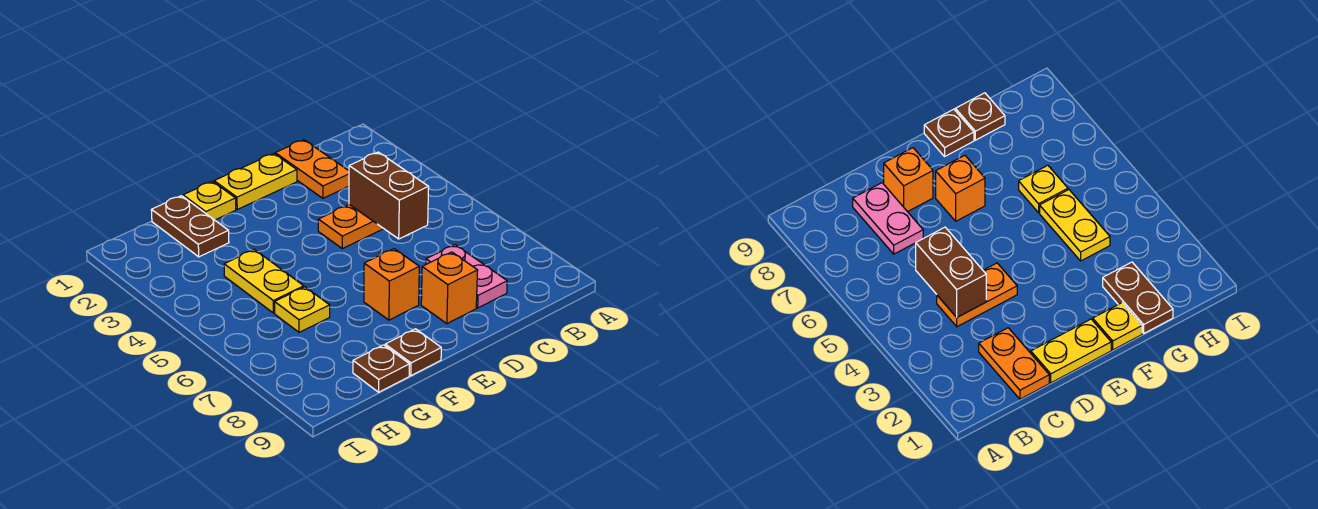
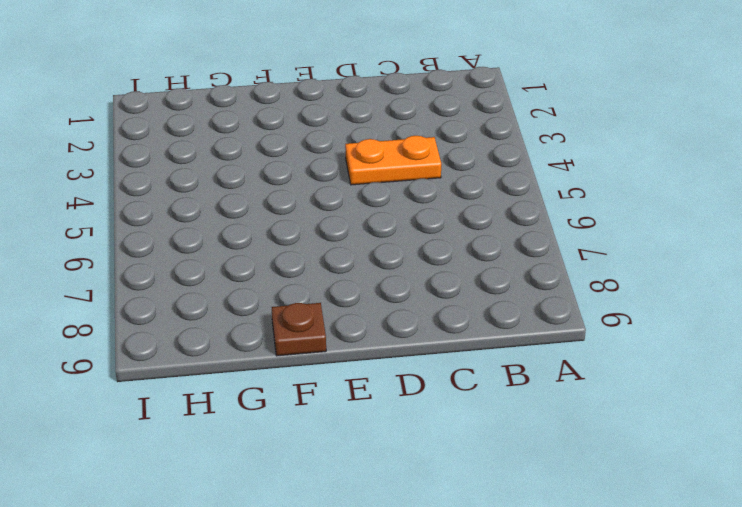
none -> orange 1x2 plate [275,140,349,198]
none -> pink 1x2 plate [426,245,507,308]
none -> yellow 1x2 plate [214,153,297,209]

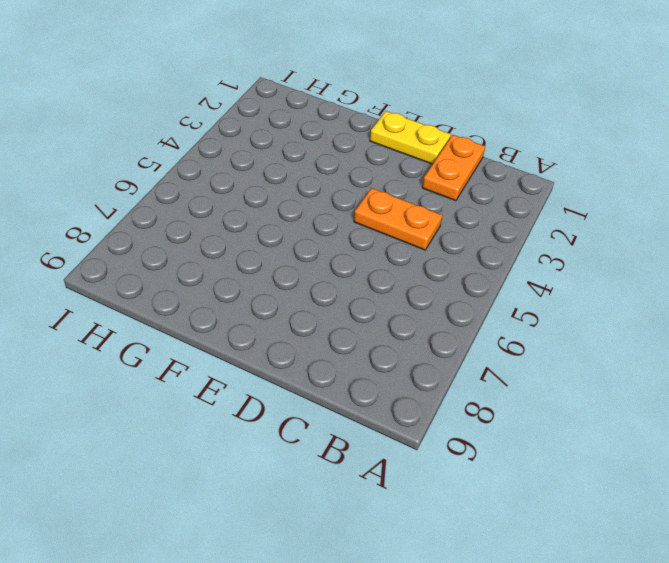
none -> pink 1x2 plate [426,245,507,308]
none -> orange 1x1 brick [421,252,478,324]
none -> orange 1x1 brick [364,249,419,320]

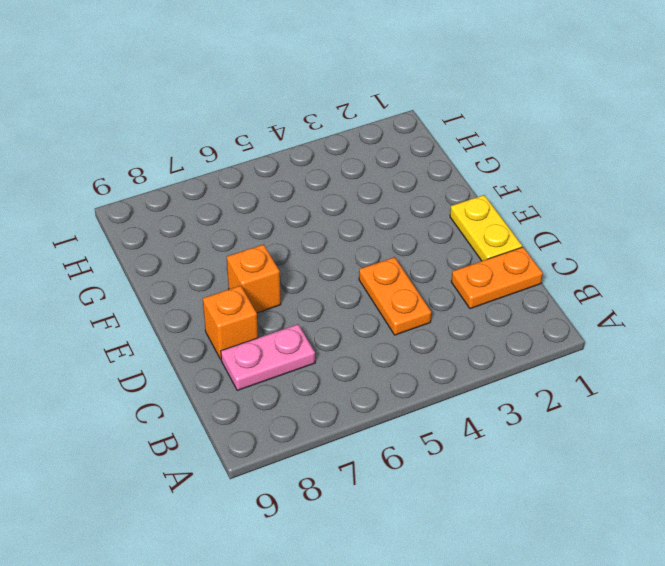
none -> yellow 1x1 plate [183,181,236,220]
none -> brown 1x1 plate [385,329,441,376]
none -> brown 1x2 plate [151,196,229,257]

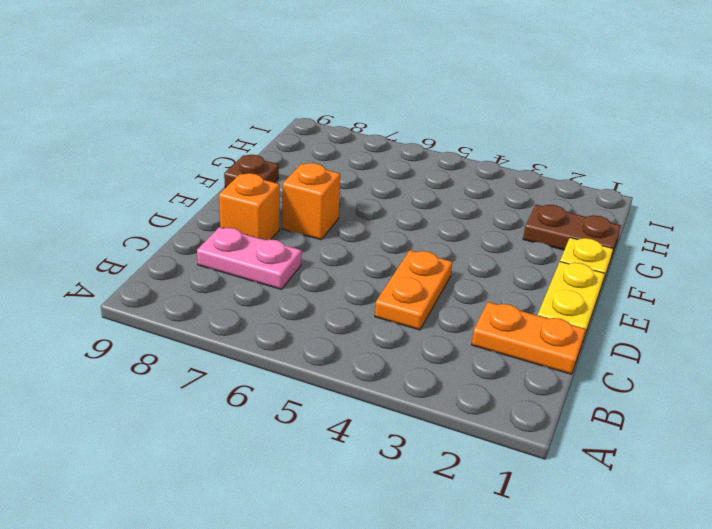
none -> yellow 1x2 plate [224,250,304,313]
none -> yellow 1x1 plate [275,287,330,332]
none -> brown 1x1 plate [353,345,410,392]

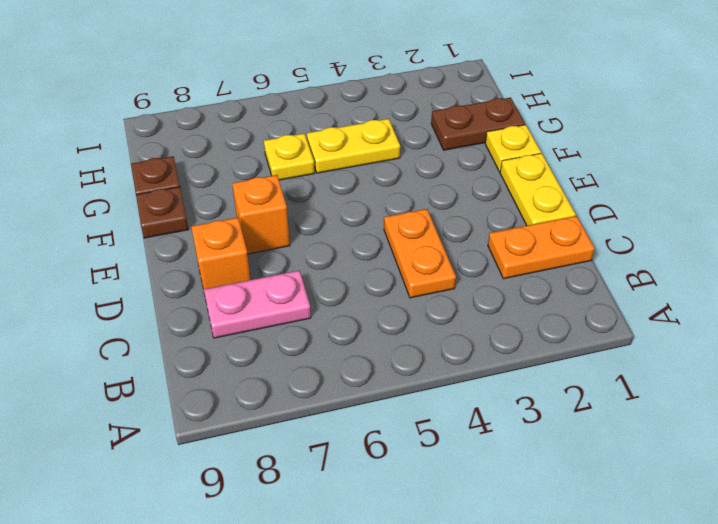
none -> brown 1x2 brick [349,152,429,239]

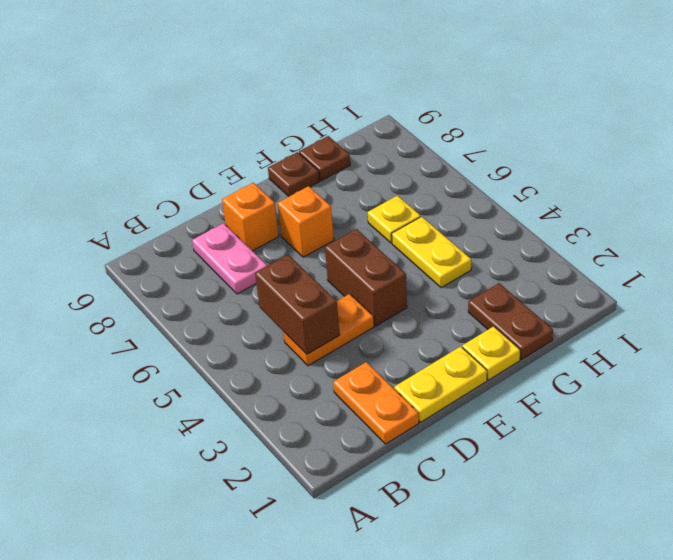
brown 1x2 brick [325,229,407,326] -> none

